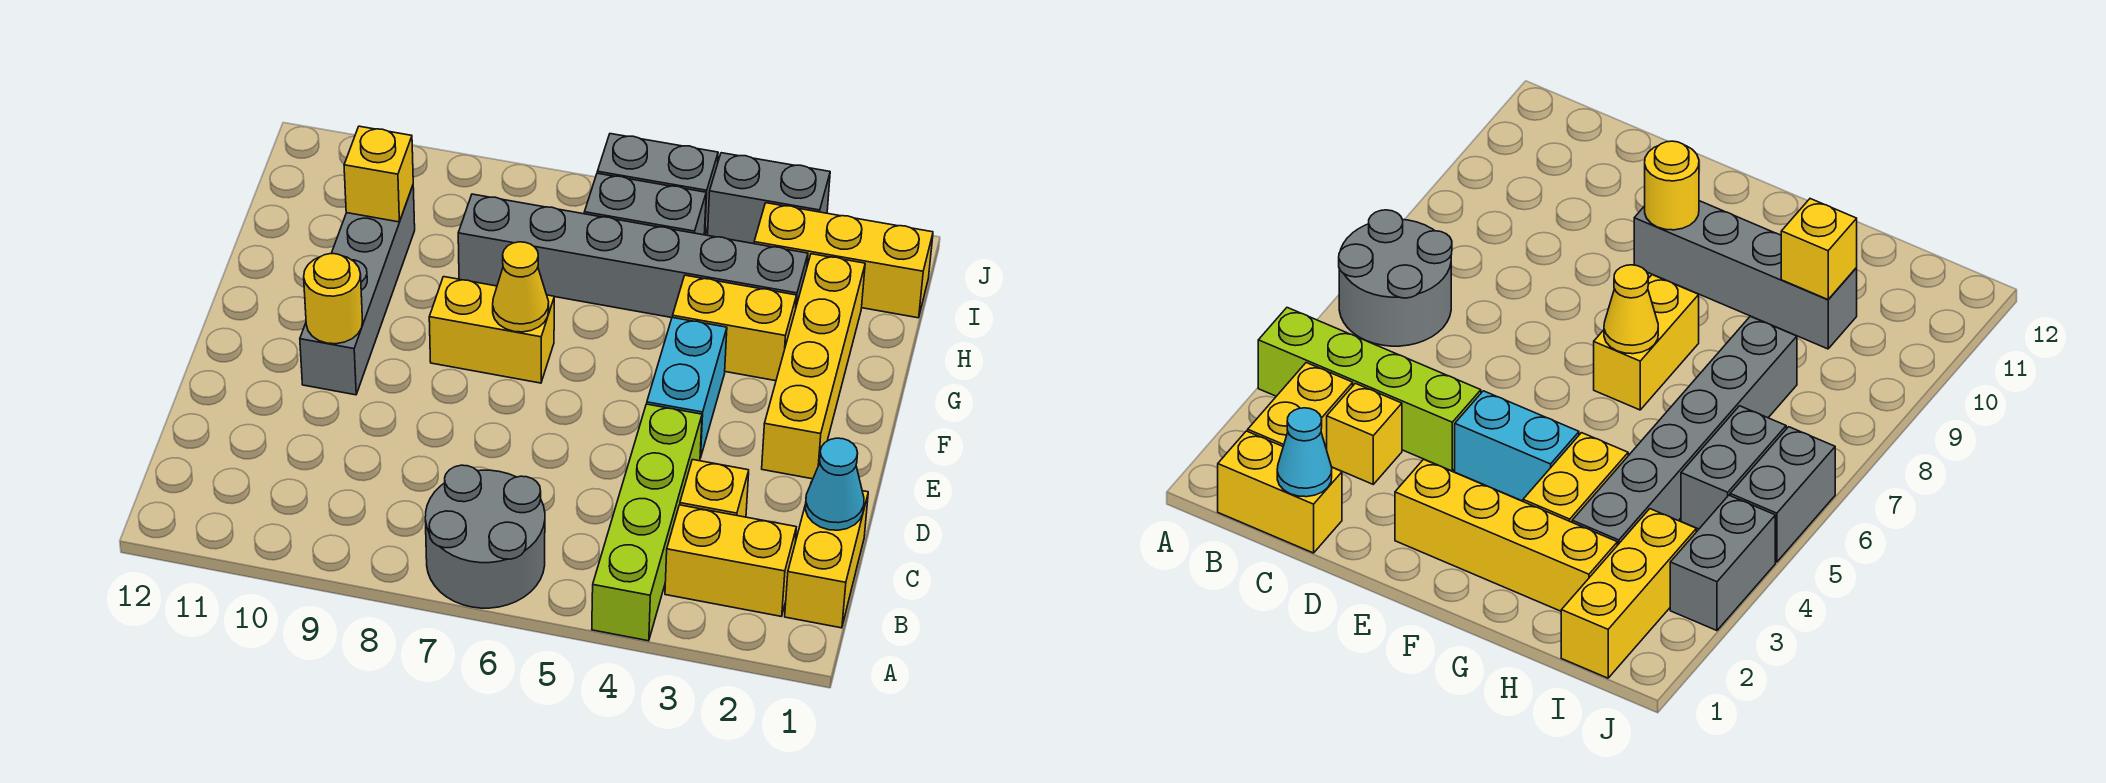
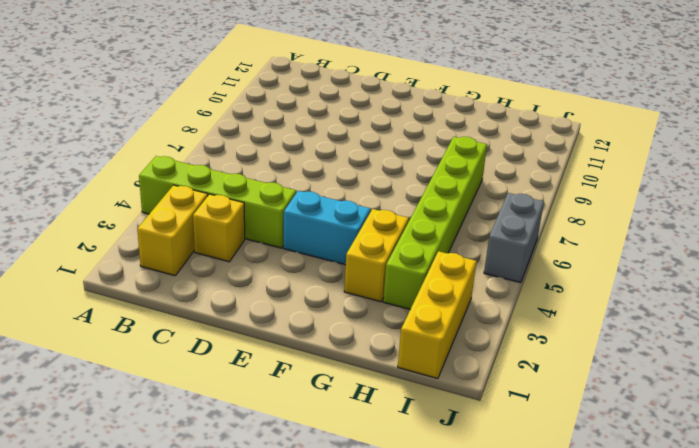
lime 1x6 brick [383,137,487,309] -> grey 1x6 brick [458,194,808,318]
none -> grey 2x2 round brick [425,465,545,608]
none -> yellow 1x2 brick [785,491,868,628]
none -> yellow 1x4 brick [762,254,865,479]

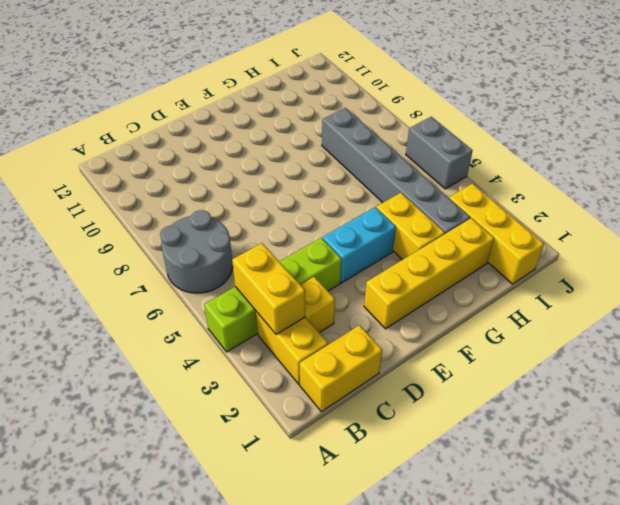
yellow 1x2 brick [232,243,305,334] -> yellow 1x2 brick moved to [429,277,554,383]
none -> grey 1x4 brick [300,186,415,395]
none -> grey 1x2 brick [584,173,706,235]
none -> grey 1x2 brick [708,153,830,244]

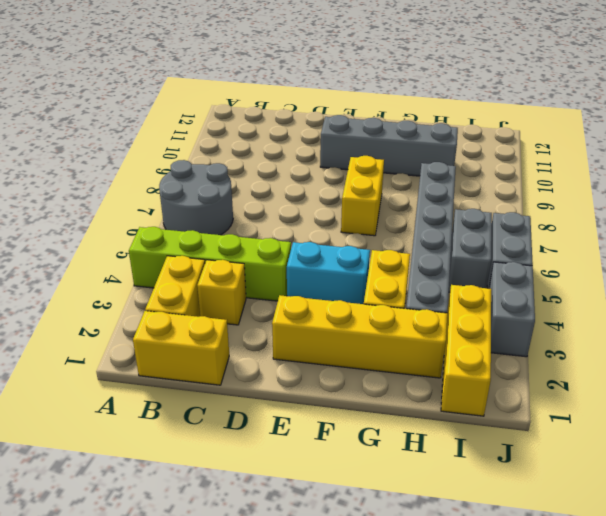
none -> cyan 1x1 cone [805,438,864,530]
none -> yellow 1x1 round brick [304,254,363,344]
none -> yellow 1x1 cone [493,242,549,332]

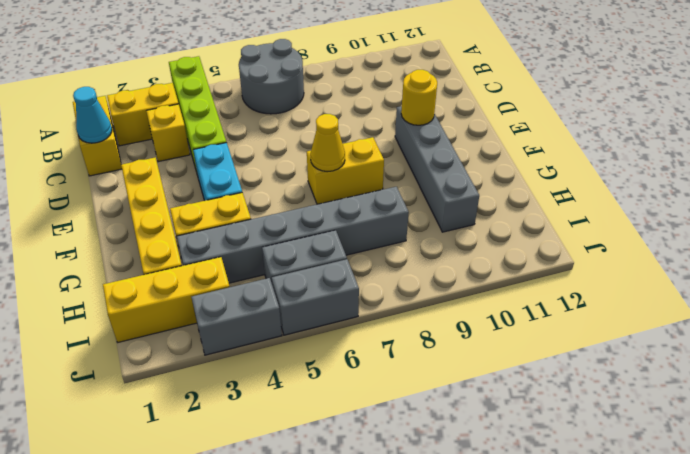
none -> yellow 1x1 brick [344,126,413,222]

